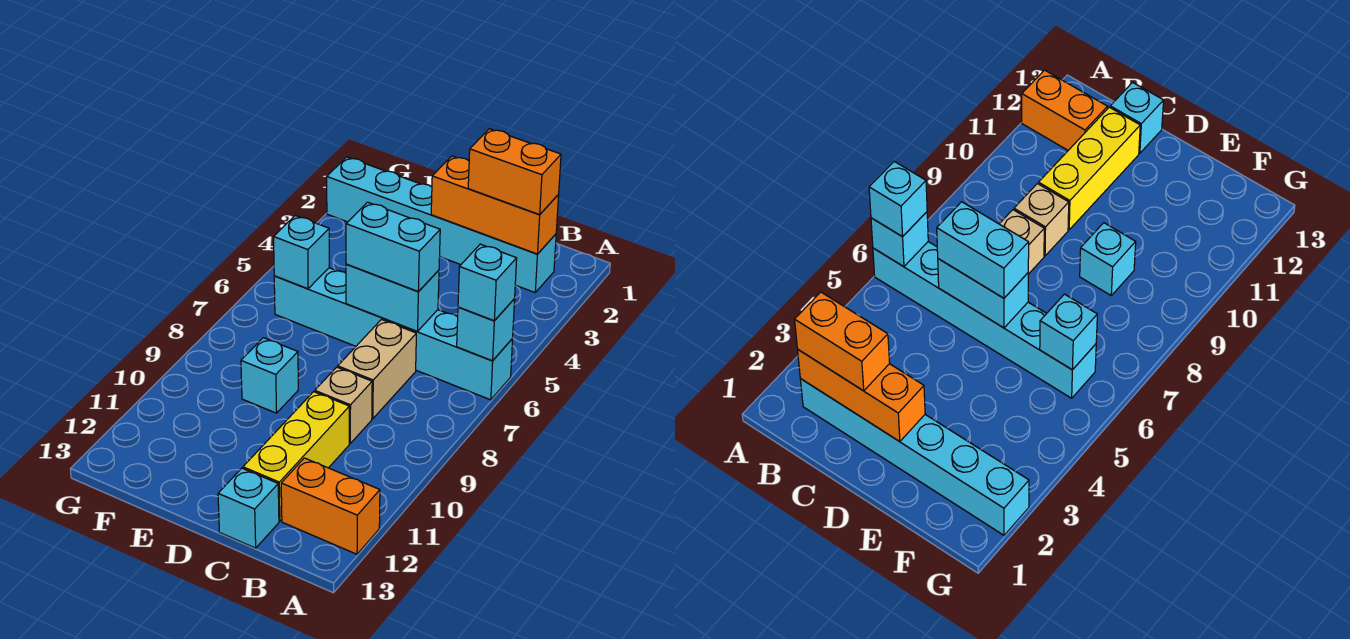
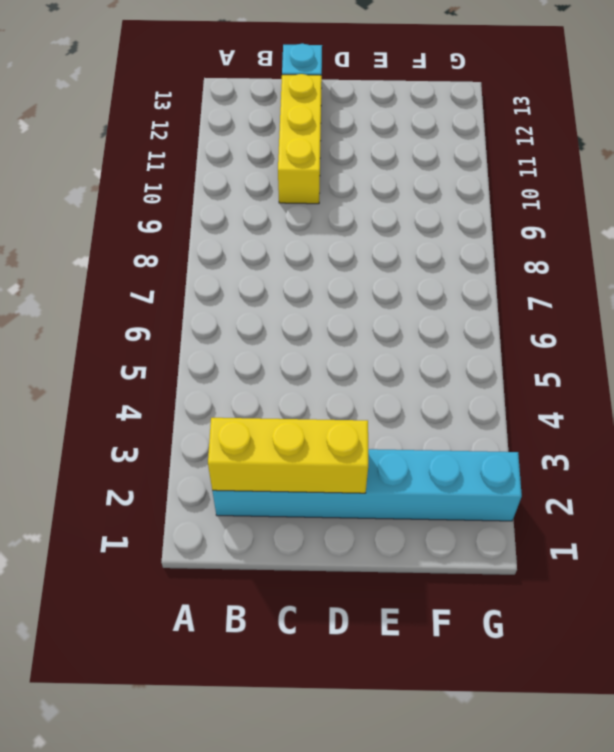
yellow 1x3 brick [208,418,368,493] -> orange 1x3 brick [431,156,559,254]
none -> cyan 1x6 brick [274,268,513,400]
none -> orange 1x2 brick [281,458,380,554]
none -> tan 1x2 brick [338,320,416,419]

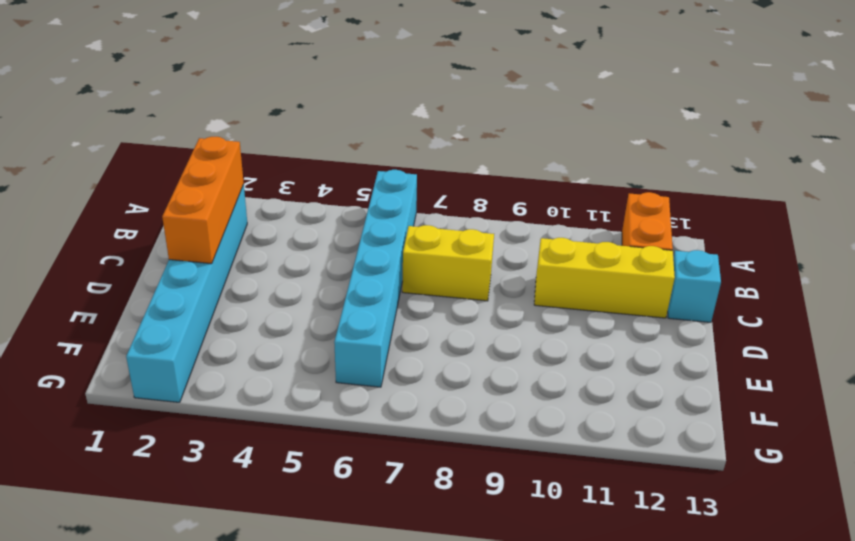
yellow 1x2 brick [402,225,494,301] -> tan 1x2 brick [338,320,416,419]
none -> tan 1x1 brick [315,367,372,443]
none -> cyan 1x1 brick [241,338,298,413]
none -> cyan 1x1 brick [457,299,515,361]

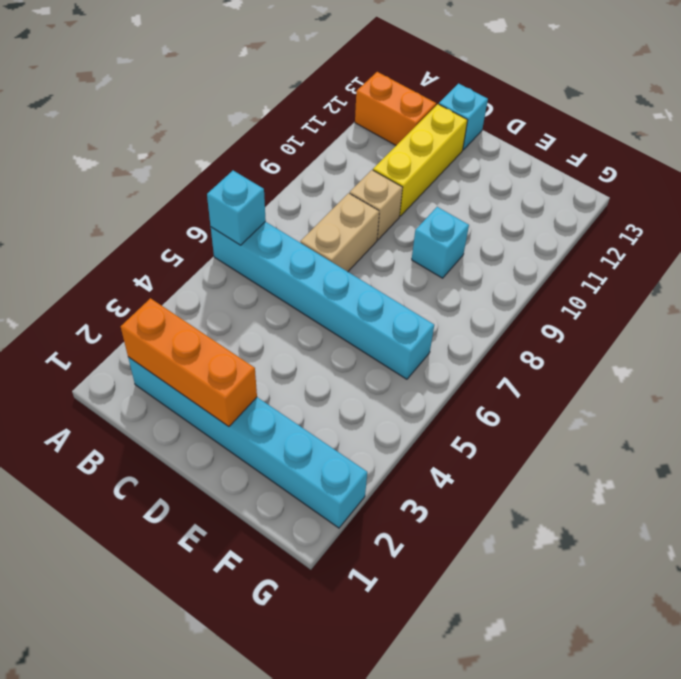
none -> cyan 1x2 brick [346,264,439,331]
none -> cyan 1x1 brick [274,216,329,289]
none -> cyan 1x1 brick [458,244,517,321]

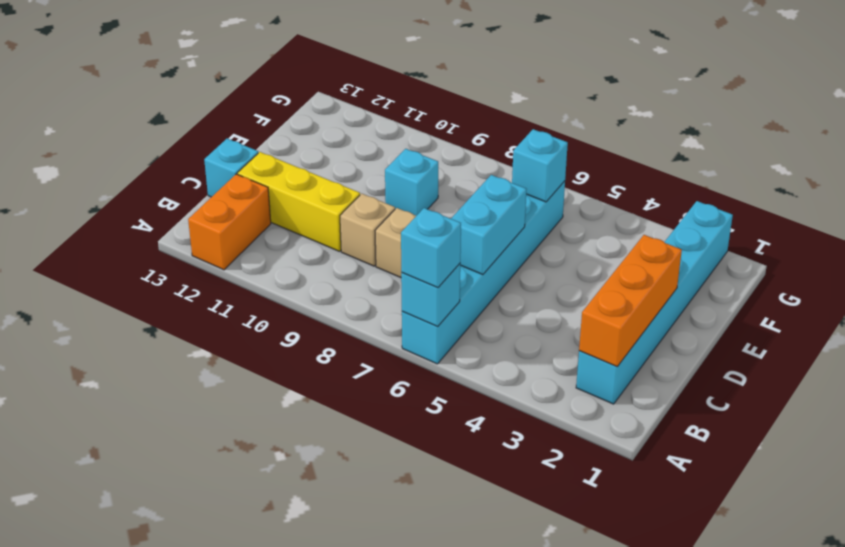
none -> orange 1x2 brick [468,129,561,215]
none -> cyan 1x2 brick [346,202,440,292]

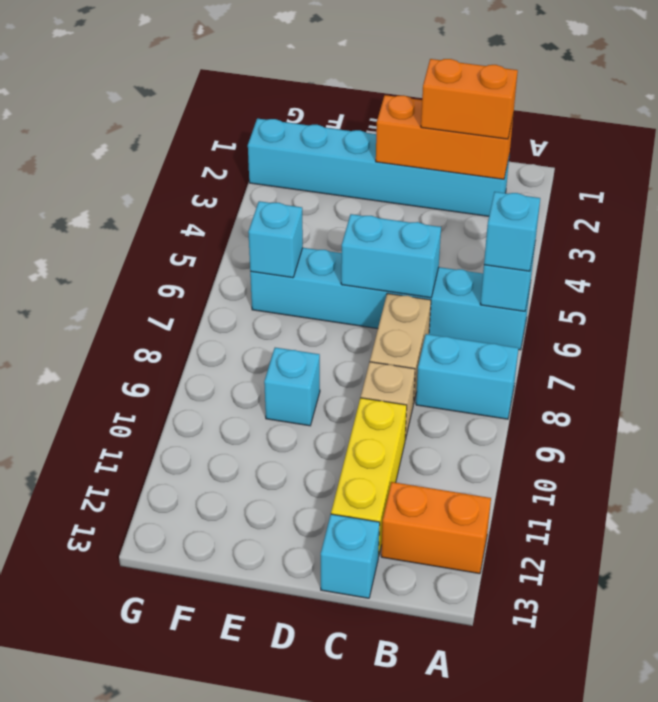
cyan 1x2 brick [416,334,518,419] -> cyan 1x2 brick moved to [346,202,440,292]

